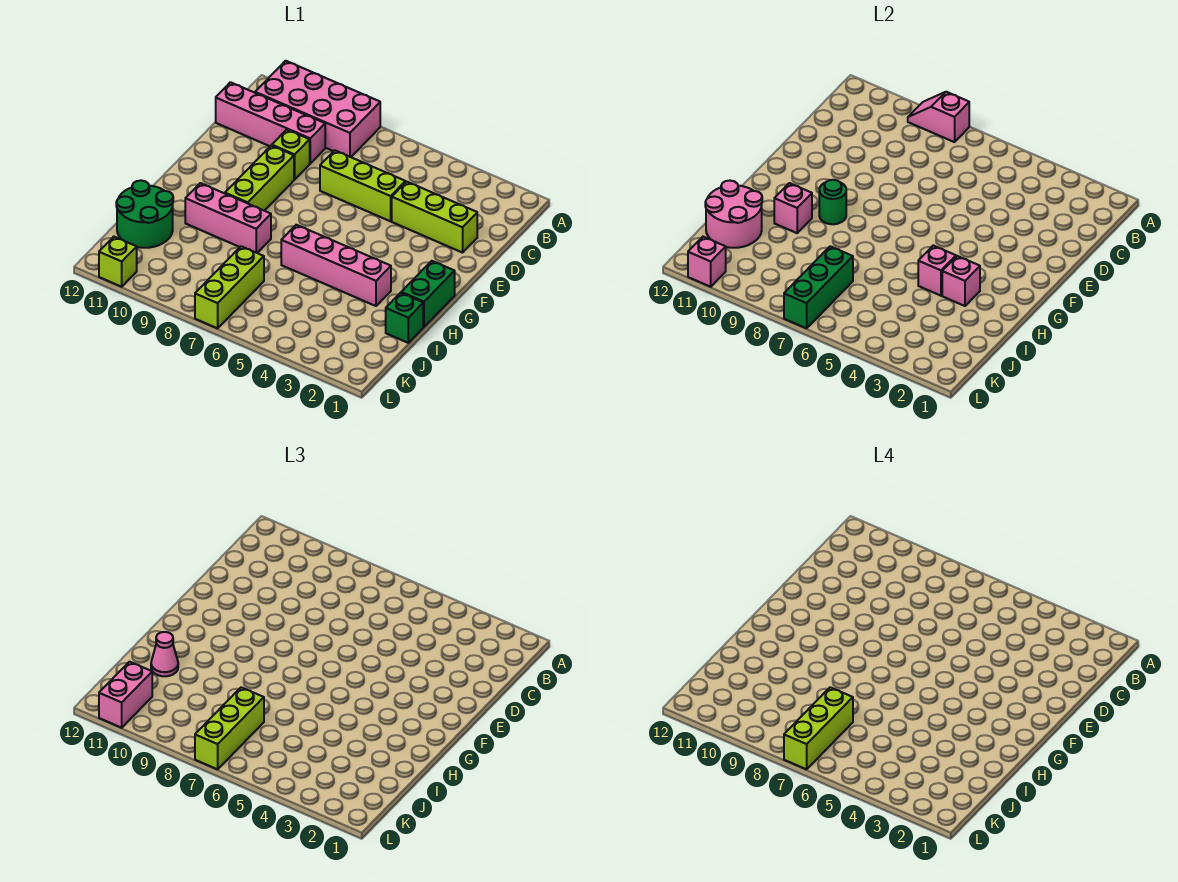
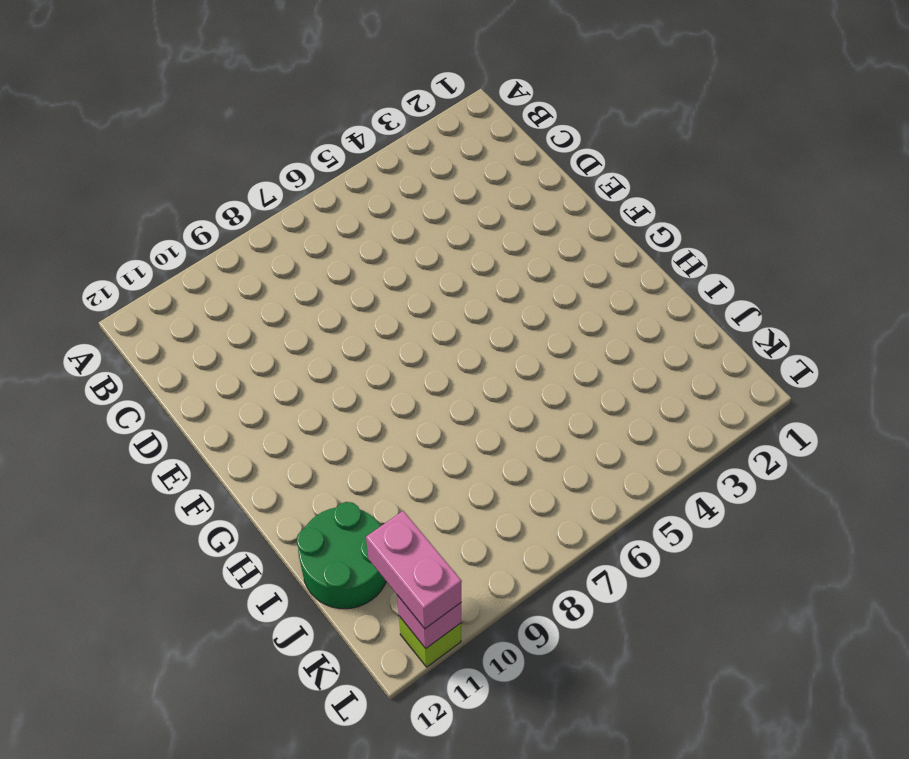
none -> pink 2x4 brick [255,61,380,157]
none -> pink 1x4 brick [216,82,325,163]
none -> lime 1x3 brick [392,182,477,253]

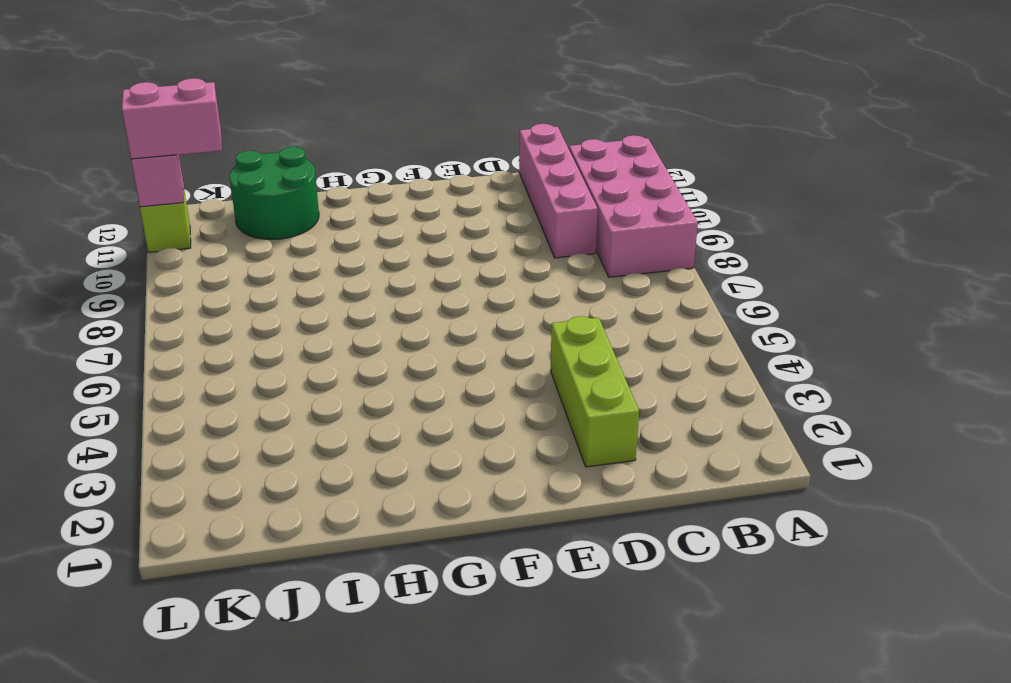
none -> lime 1x3 brick [320,150,406,221]
none -> lime 1x1 brick [272,130,310,180]
none -> lime 1x3 brick [225,146,294,211]

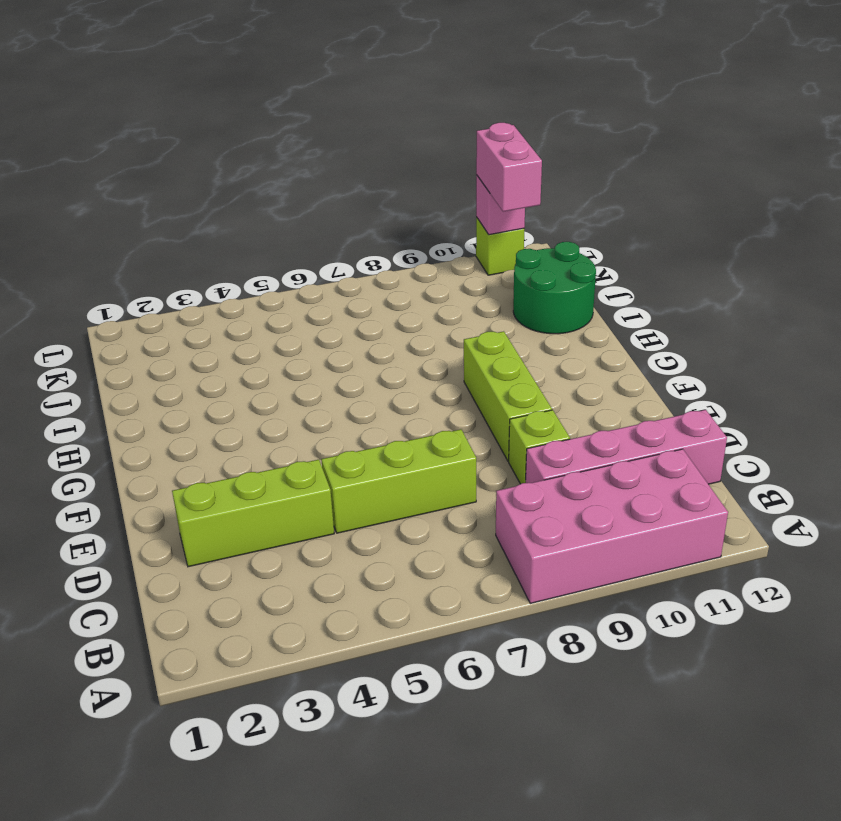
none -> green 1x2 brick [401,261,455,327]
none -> pink 1x4 brick [281,225,391,306]
none -> pink 1x3 brick [185,183,271,253]

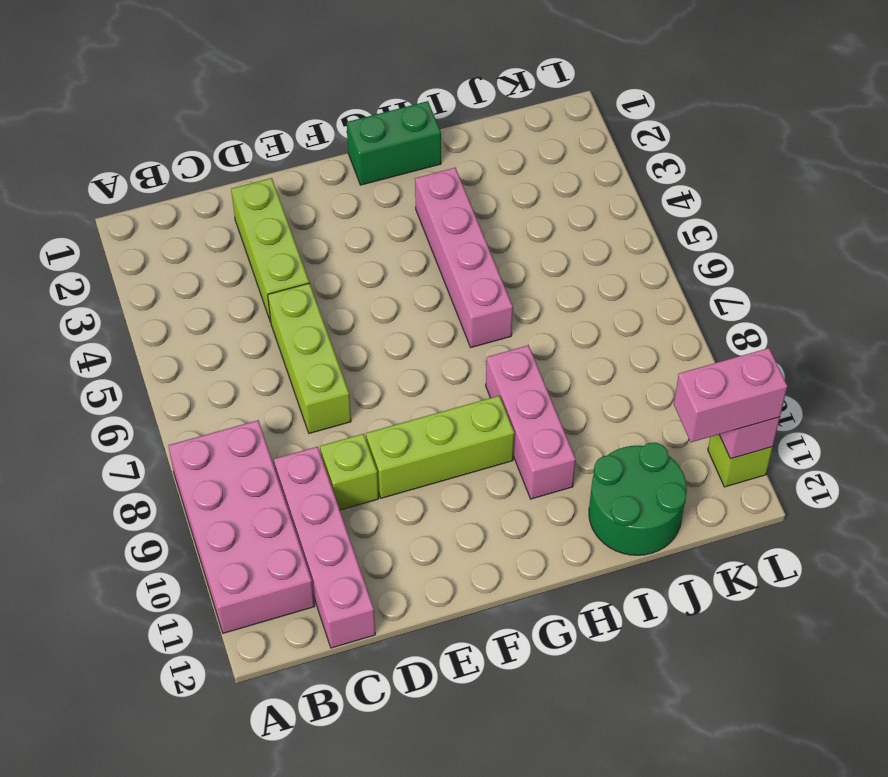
none -> green 1x1 brick [386,293,423,343]
none -> lime 1x3 brick [195,246,264,328]
none -> pink 1x2 slope [908,92,969,142]

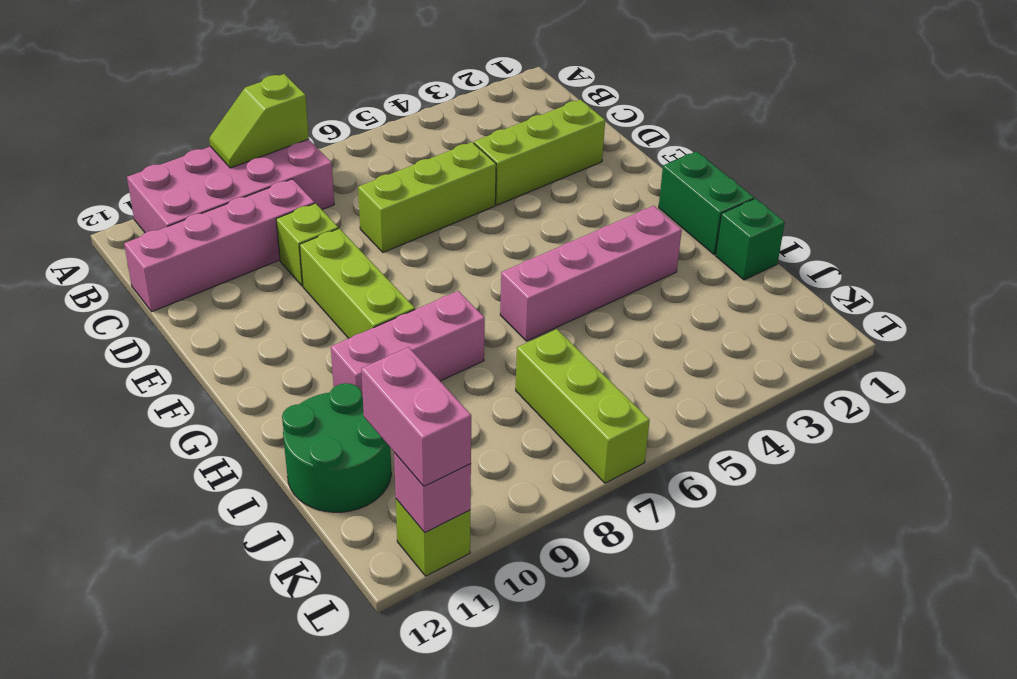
lime 1x2 slope [209,74,309,168] -> pink 1x2 slope [908,92,969,142]
none -> green 1x1 round brick [819,180,846,224]
none -> pink 1x1 brick [942,256,980,306]
none -> pink 1x1 brick [918,246,956,296]

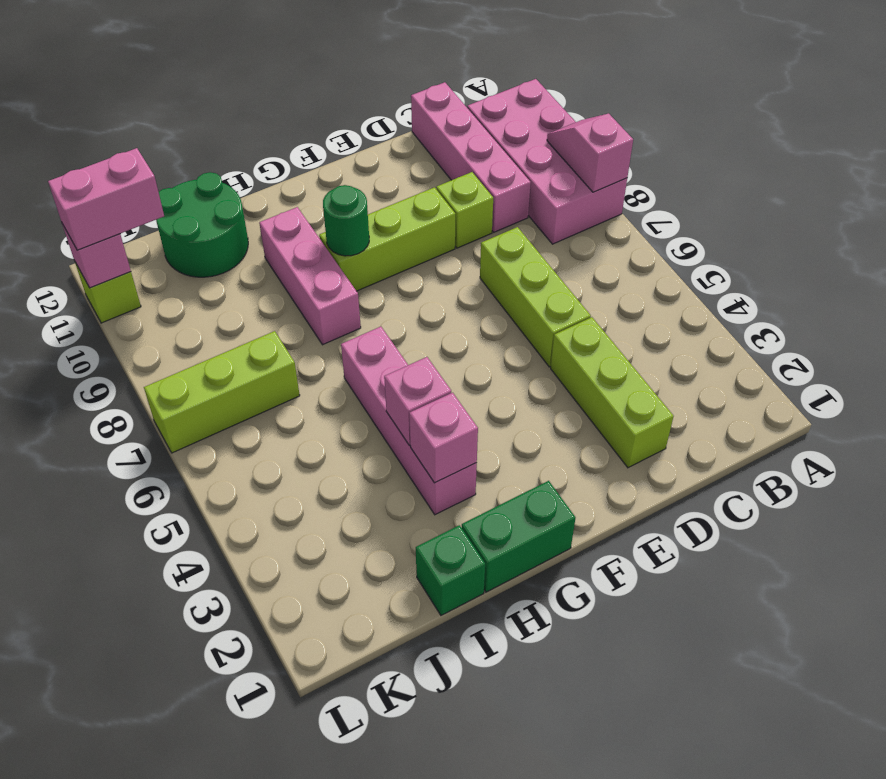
none -> pink 1x1 brick [774,183,812,233]
none -> pink 2x2 round brick [705,181,762,248]
none -> green 1x3 brick [784,246,853,328]

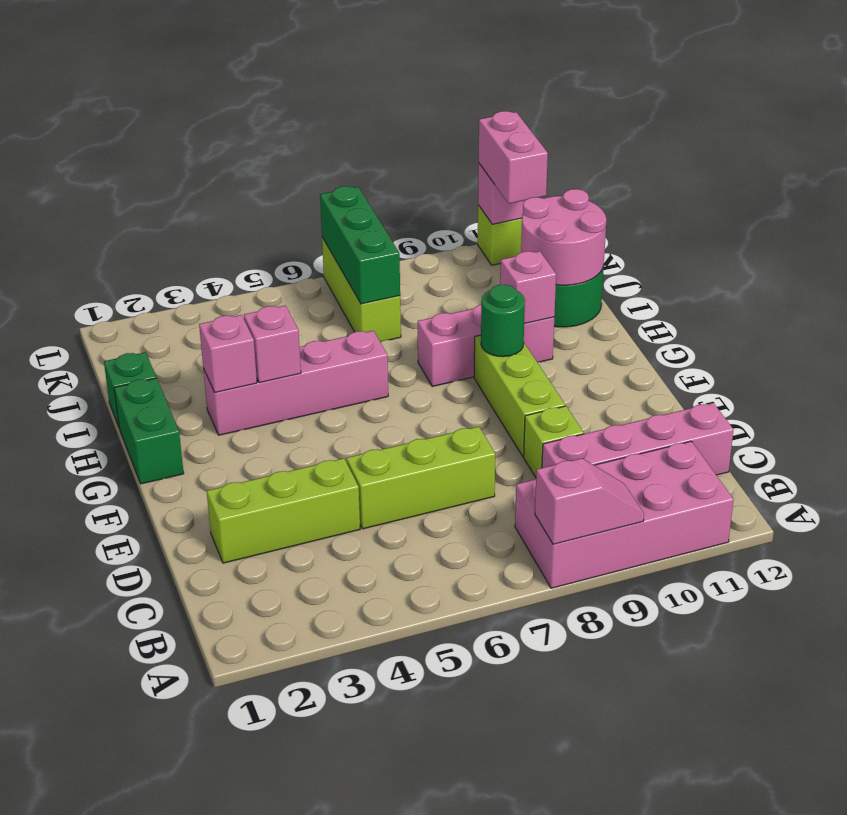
none -> pink 1x1 cone [151,632,178,676]
none -> lime 1x3 brick [195,687,264,769]
none -> lime 1x3 brick [784,687,853,769]

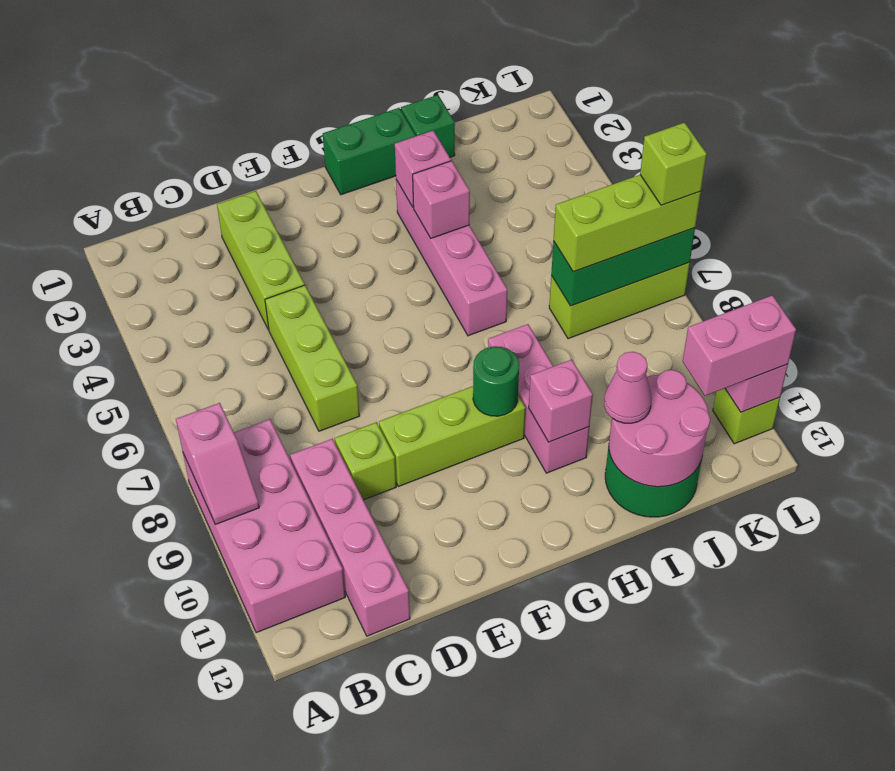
lime 1x1 brick [640,122,707,205] -> lime 1x3 brick [784,687,853,769]

